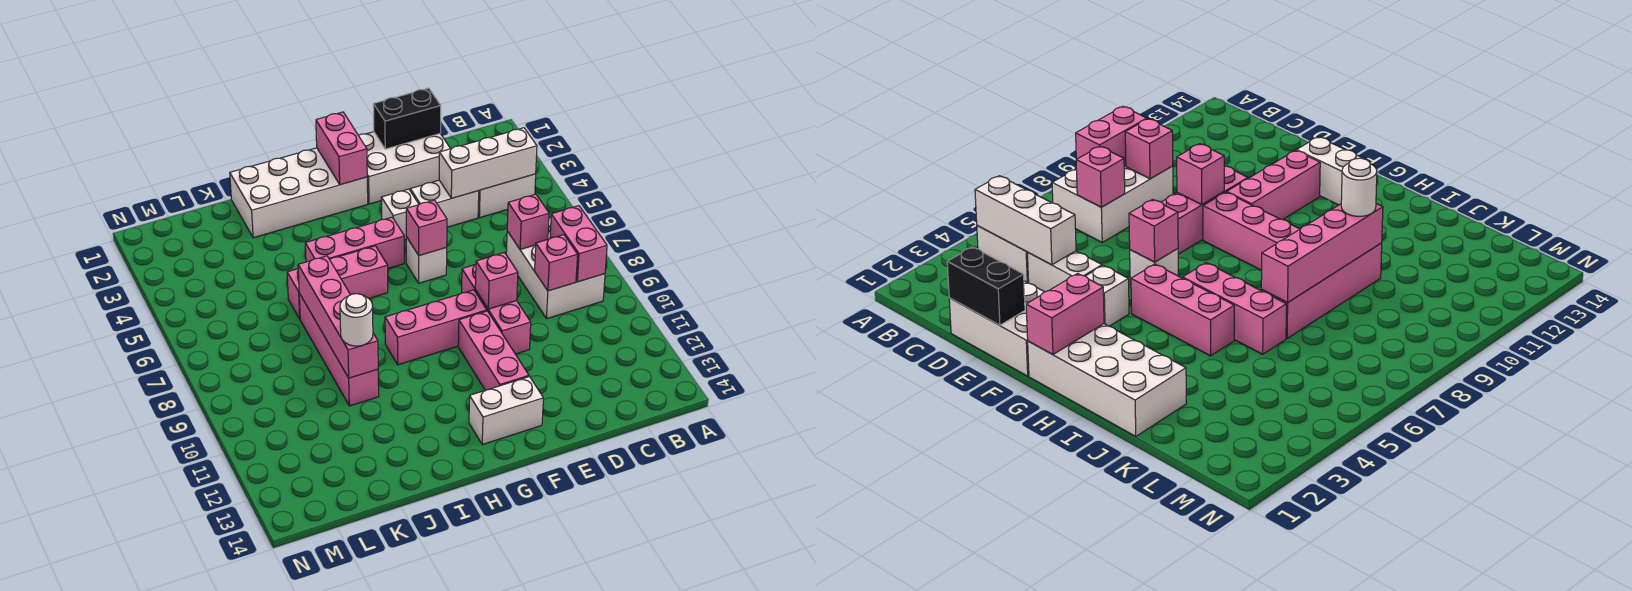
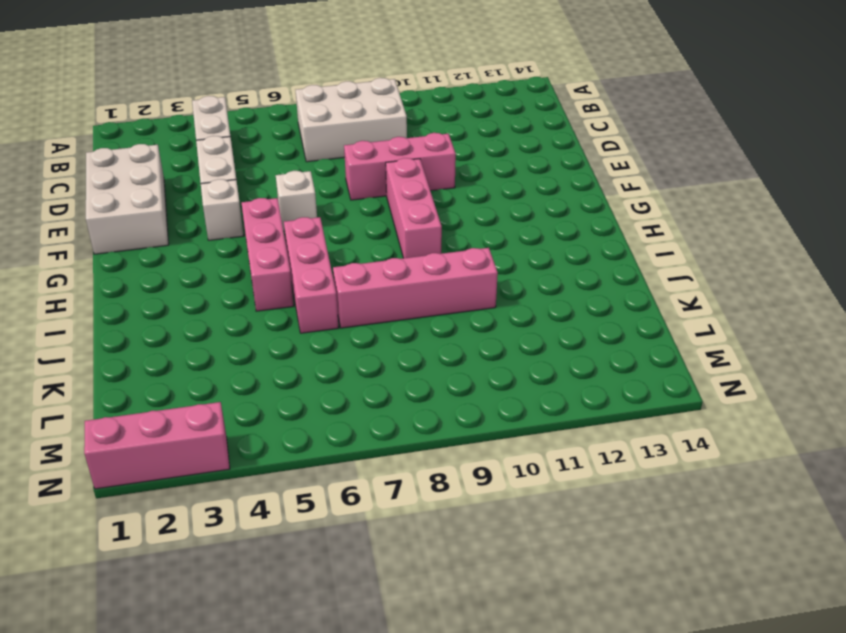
pink 1x3 brick [84,402,230,489] -> pink 1x3 brick moved to [458,311,529,390]
none -> white 1x2 brick [469,377,543,444]
none -> white 2x4 brick [230,148,368,238]
none -> white 1x3 brick [439,128,537,198]

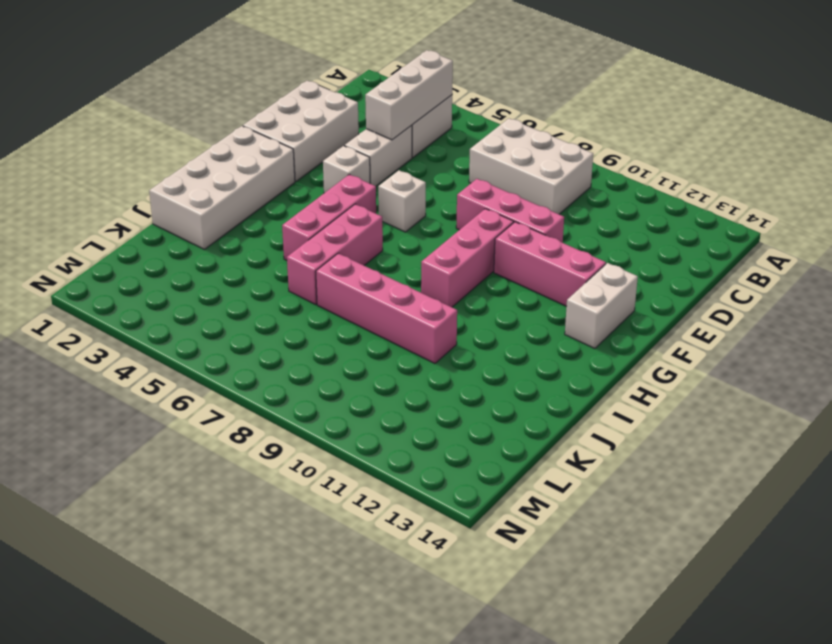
none -> pink 1x2 brick [550,206,607,282]
none -> pink 1x1 brick [507,194,549,250]
none -> pink 1x1 brick [535,235,578,291]

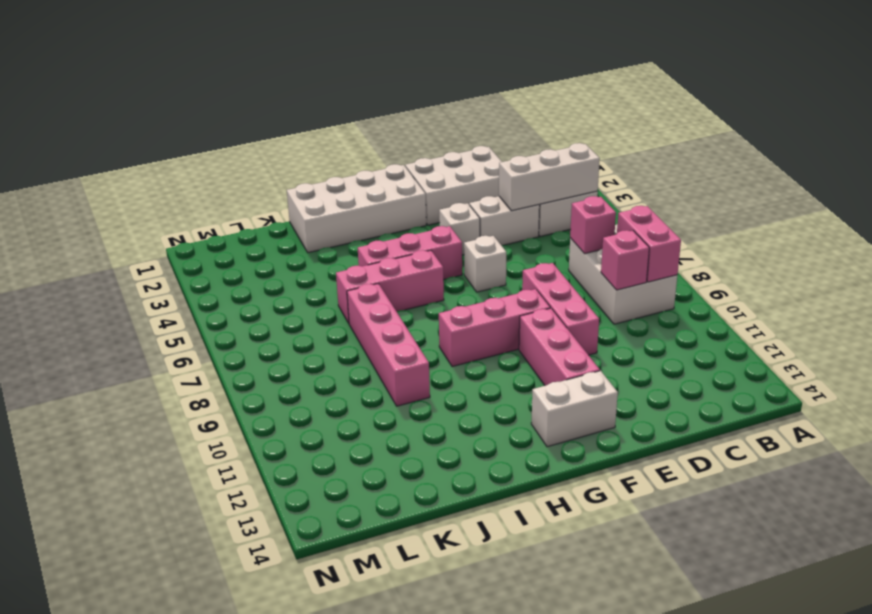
none -> black 1x2 brick [373,88,441,149]
none -> pink 1x1 brick [475,253,518,309]
none -> pink 1x1 brick [406,200,447,256]

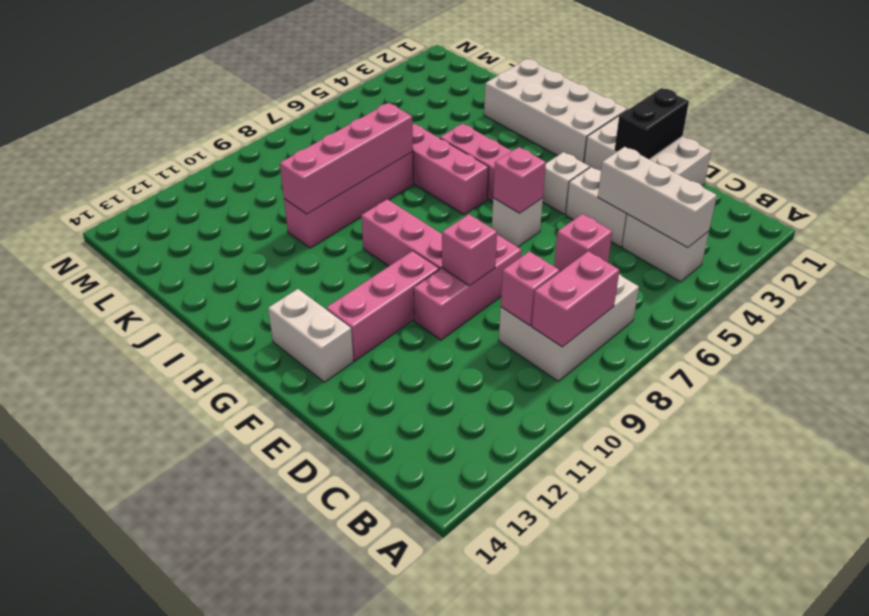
black 1x2 brick [615,88,689,159] -> black 1x2 brick turned to [373,88,441,149]
none -> pink 1x2 brick [316,112,367,185]
none -> white 1x1 round brick [340,294,373,346]

